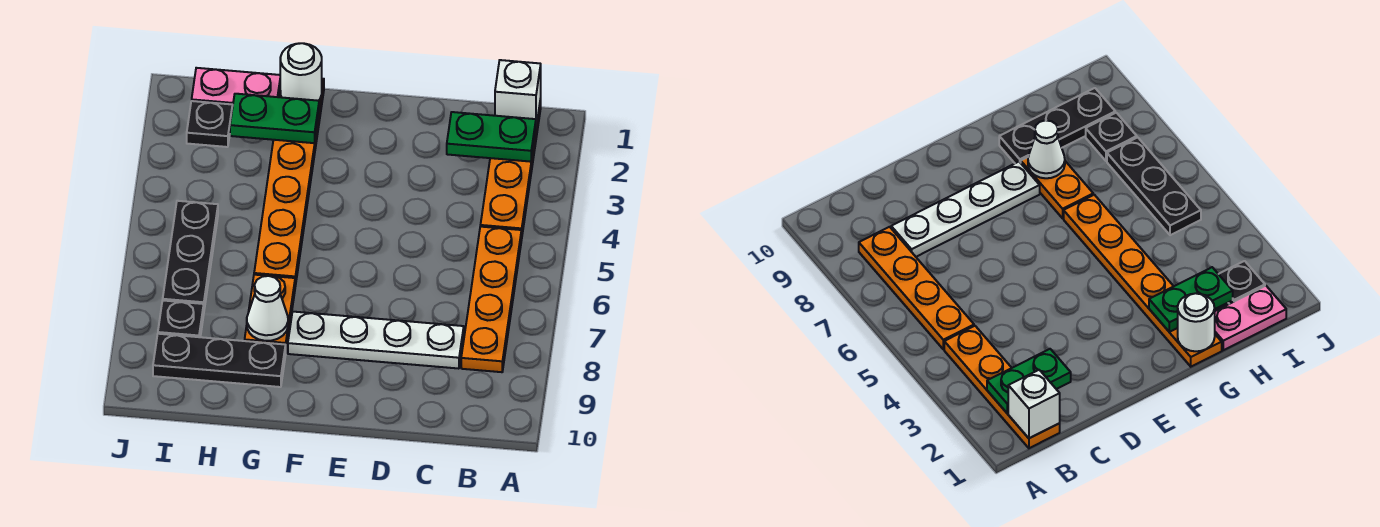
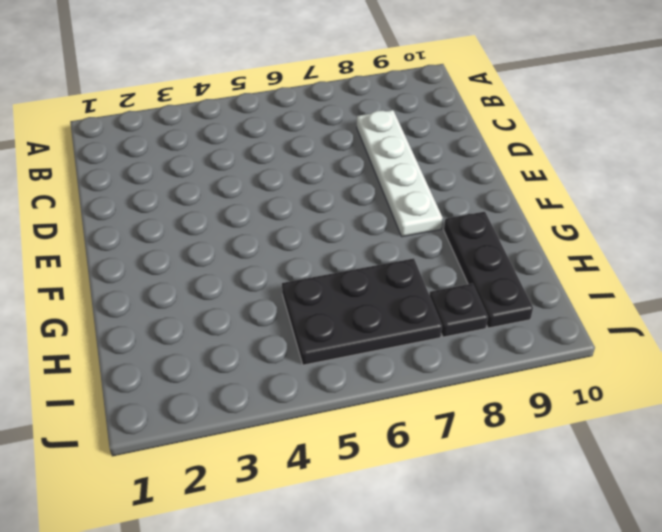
black 2x3 plate [282,258,442,365] -> black 1x3 plate [163,201,218,309]
none -> orange 1x4 plate [480,99,541,234]
none -> orange 1x4 plate [461,227,522,372]
none -> orange 1x6 plate [254,79,324,286]

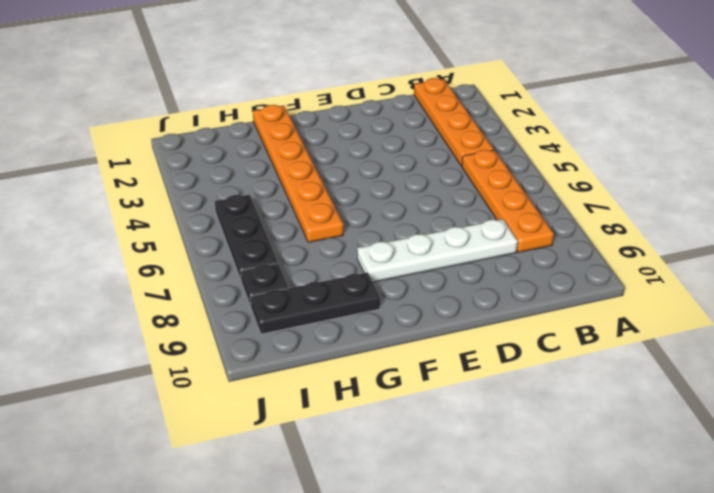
none -> orange 1x2 plate [245,275,295,349]
none -> pink 1x2 plate [192,68,280,105]
none -> black 1x1 plate [187,101,233,147]

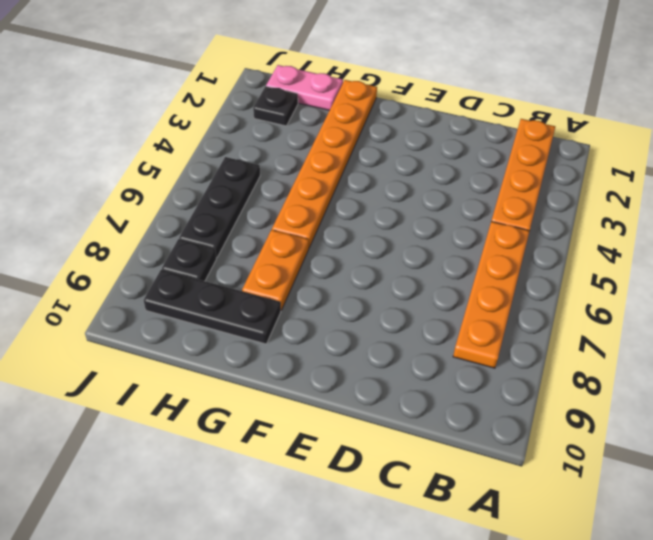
none -> white 1x4 plate [288,312,464,369]
none -> white 1x1 brick [495,60,541,126]
none -> green 1x2 plate [447,112,536,162]

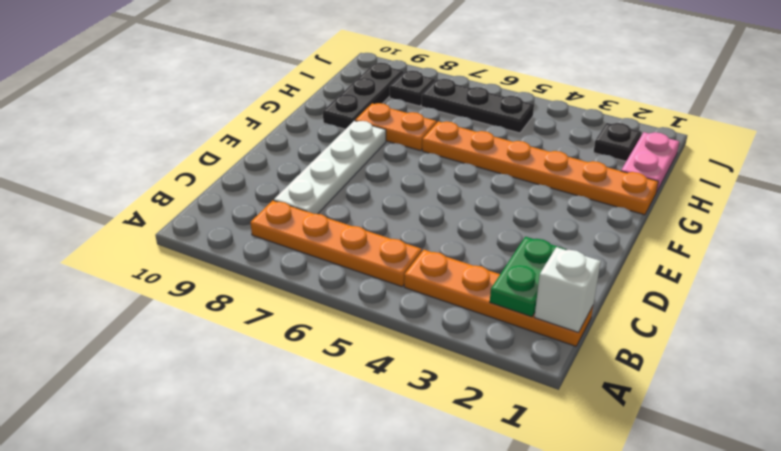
none -> white 1x1 round brick [280,43,322,101]
none -> green 1x2 plate [230,94,319,143]
none -> white 1x1 cone [247,276,288,341]

